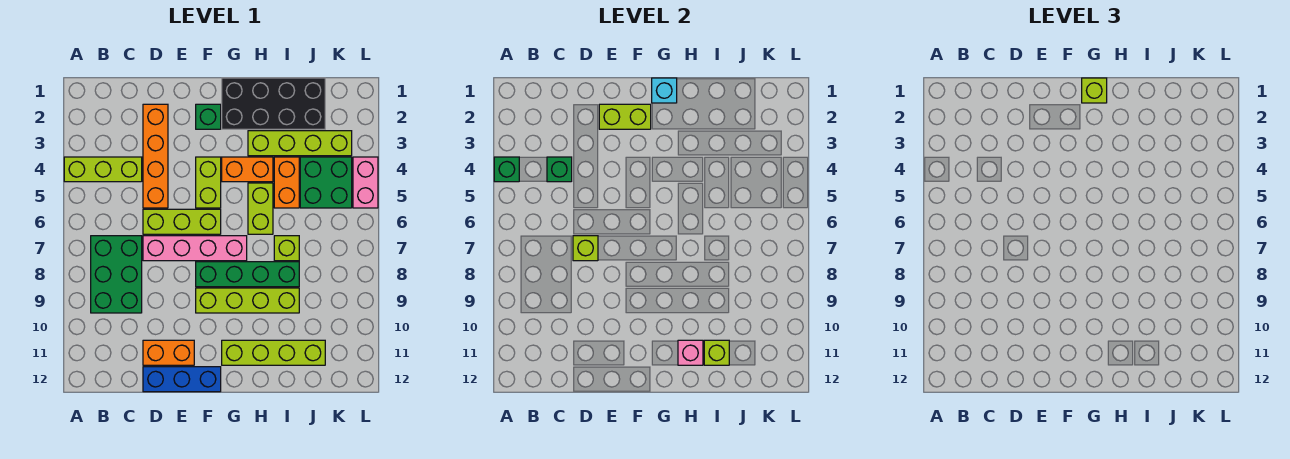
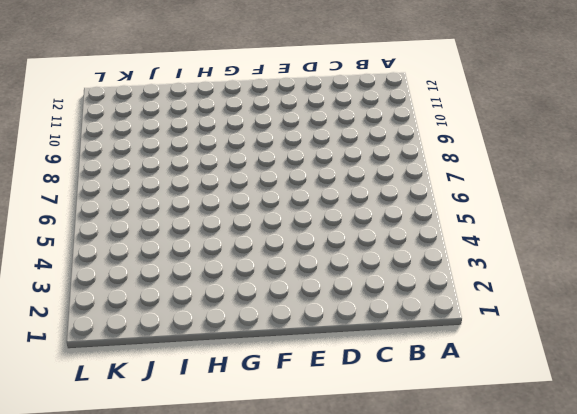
none -> lime 1x3 brick [64,157,142,182]
none -> green 2x3 brick [91,236,142,313]
none -> orange 1x4 brick [143,104,168,208]

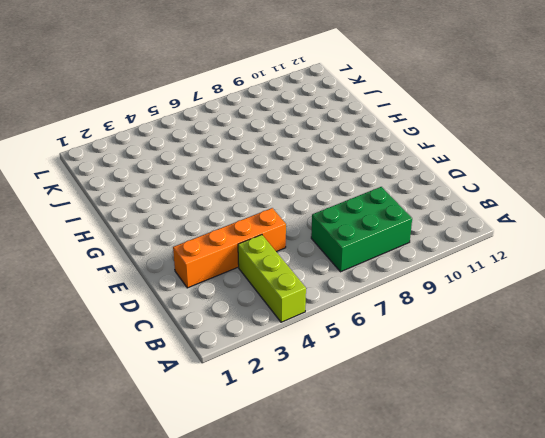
none -> lime 1x3 brick [143,209,221,234]
none -> pink 1x4 brick [143,236,247,261]
none -> orange 1x2 brick [143,340,194,365]

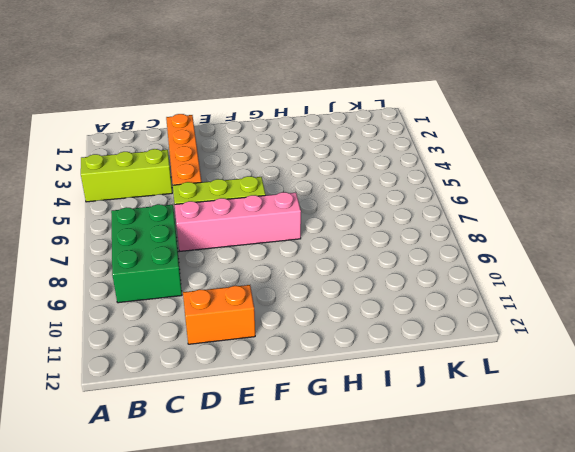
none -> blue 1x3 brick [143,367,221,392]
none -> green 1x1 brick [196,104,221,129]
none -> lime 1x2 brick [196,157,221,208]

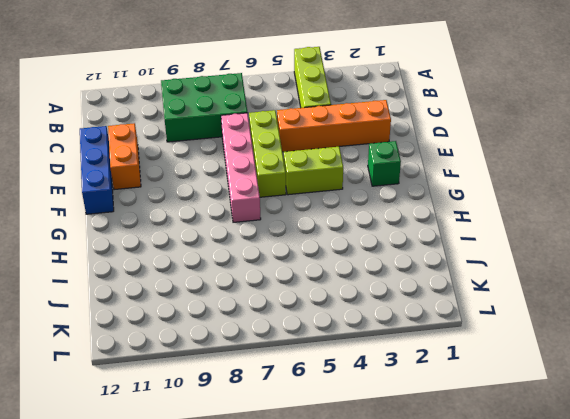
none -> green 1x4 brick [196,262,299,287]
none -> lime 1x4 brick [196,288,299,313]
none -> black 2x4 brick [222,78,325,129]

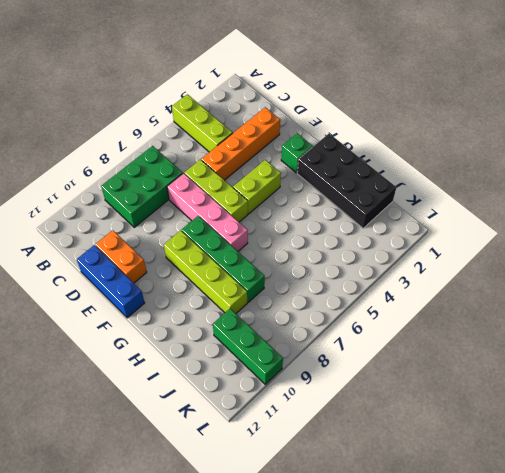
green 1x3 brick [213,309,283,384] -> none
none -> orange 1x2 brick [222,157,273,182]
none -> lime 1x4 brick [222,340,325,365]
none -> lime 1x4 brick [248,131,352,156]

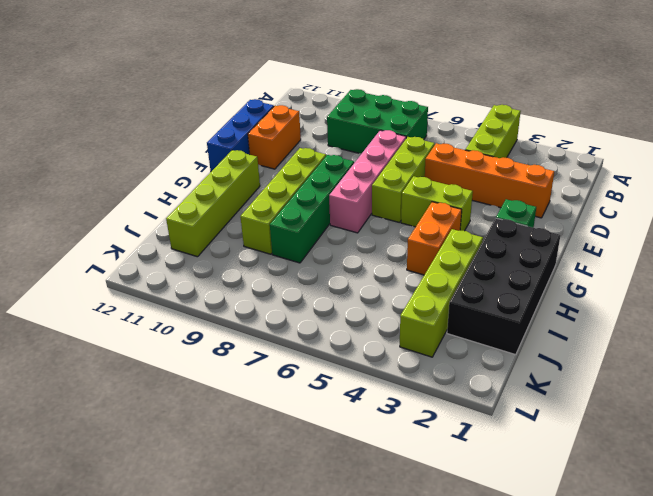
none -> lime 1x2 brick [248,183,273,234]
none -> orange 1x2 brick [274,157,299,208]
none -> lime 1x1 brick [274,236,299,261]

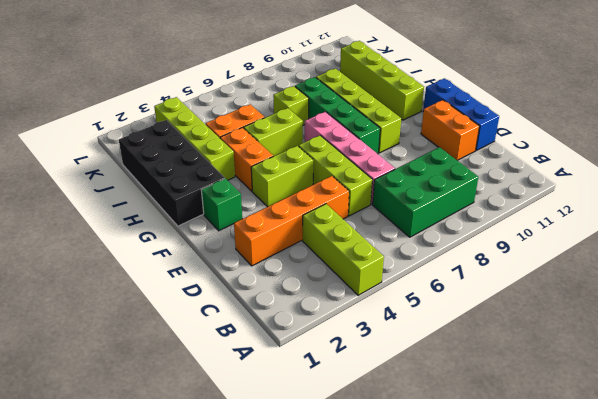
none -> green 2x2 brick [300,157,352,208]
none -> pink 1x2 brick [353,157,378,208]
none -> green 1x1 brick [494,157,519,182]

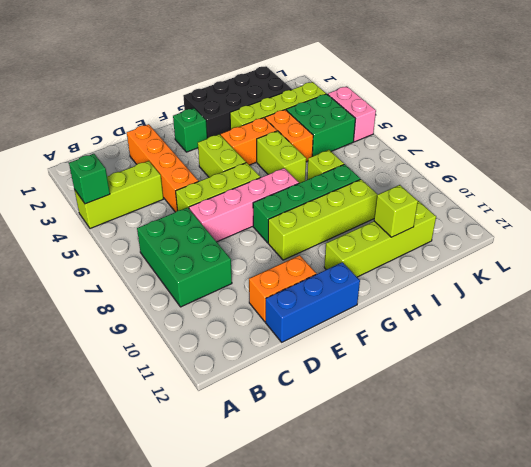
none -> green 1x1 brick [547,157,572,182]
none -> lime 1x1 brick [573,236,598,261]
none -> lime 1x2 brick [599,104,651,129]

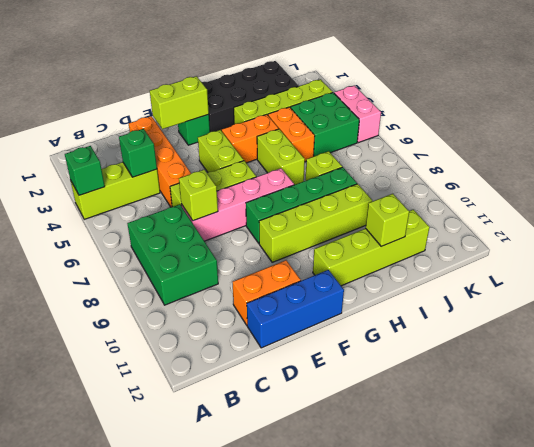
none -> cyan 1x1 brick [652,78,677,103]
none -> pink 1x1 brick [678,340,703,365]
none -> lime 1x1 brick [1082,78,1107,103]

